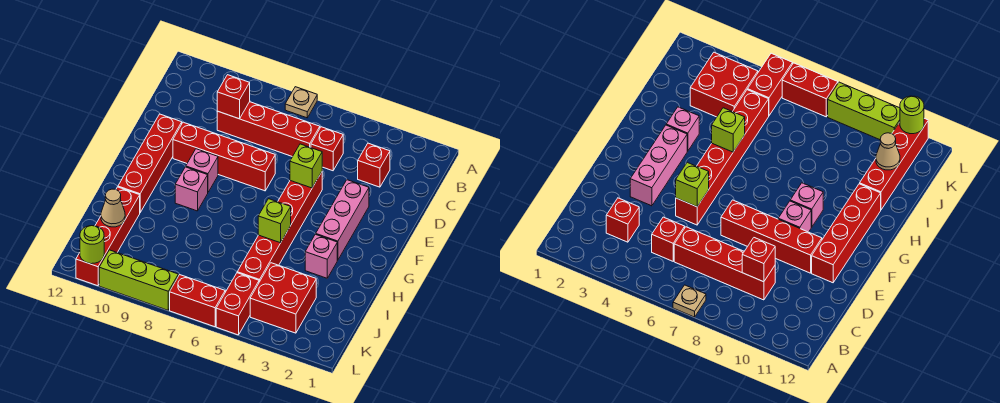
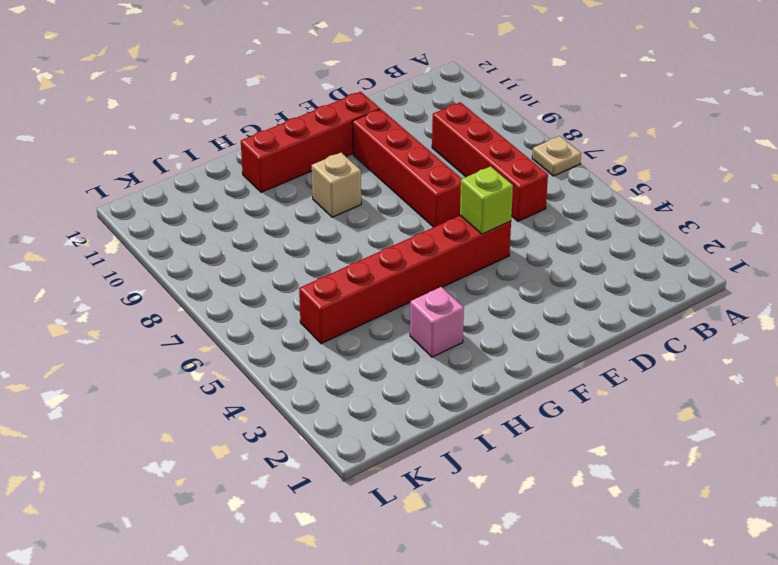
tan 1x1 brick [312,153,361,217] -> pink 1x1 brick [175,167,208,211]
none -> red 1x1 brick [358,143,390,187]
none -> red 1x1 brick [311,127,343,171]
none -> pink 1x3 brick [316,180,369,260]

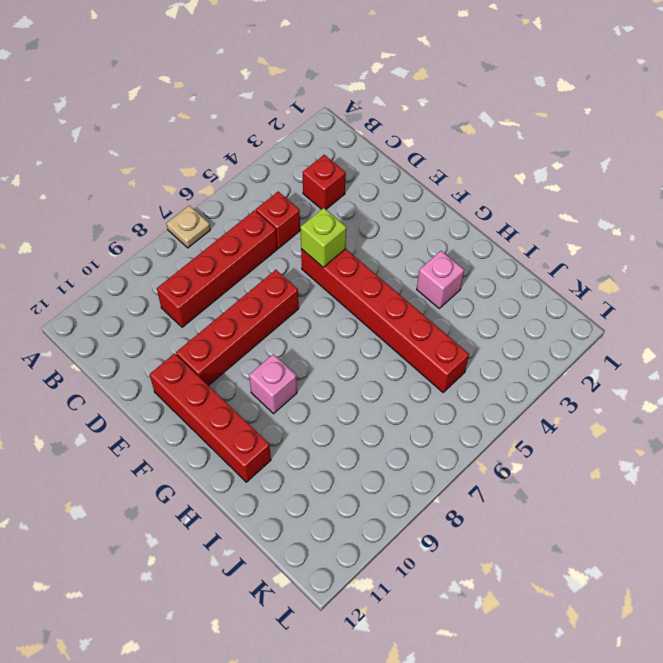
none -> pink 1x3 brick [316,180,369,260]
none -> pink 1x1 brick [186,149,218,192]
none -> red 1x4 brick [76,187,140,286]

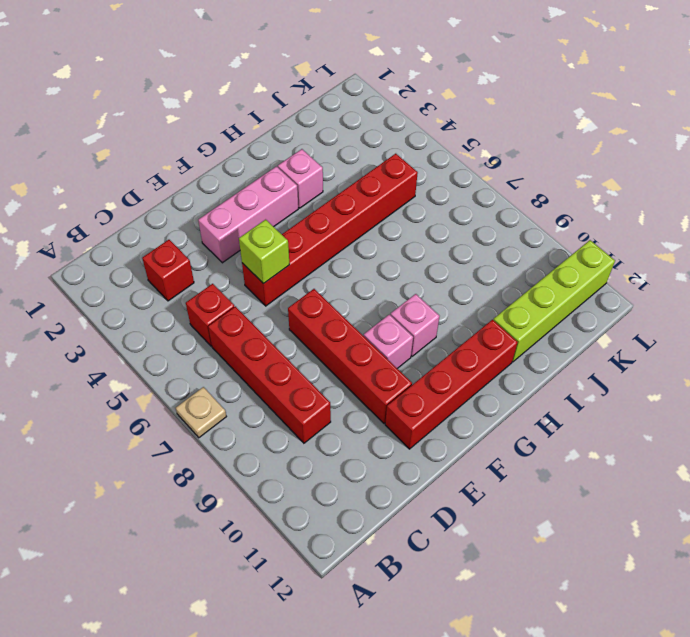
lime 1x4 brick [494,240,615,362] -> red 1x4 brick [76,187,140,286]
none -> red 2x2 brick [250,263,316,333]
none -> red 1x2 brick [216,273,259,335]
none -> red 1x2 brick [170,275,225,327]

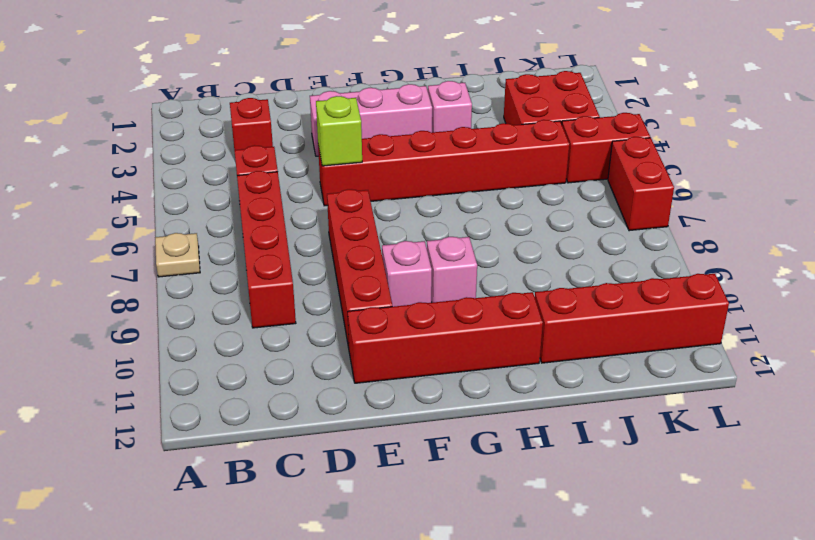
none -> lime 1x3 brick [99,250,178,310]
none -> red 1x1 brick [217,75,250,119]
none -> lime 1x1 brick [258,199,291,243]

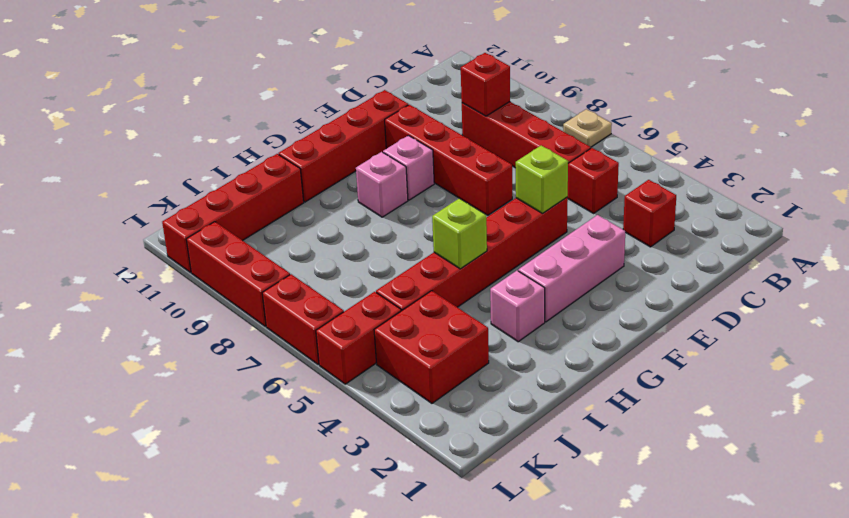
red 1x3 brick [186,222,290,326] -> lime 1x3 brick [99,250,178,310]
none -> tan 1x1 cone [101,189,125,227]
none -> lime 1x1 round brick [80,226,104,264]

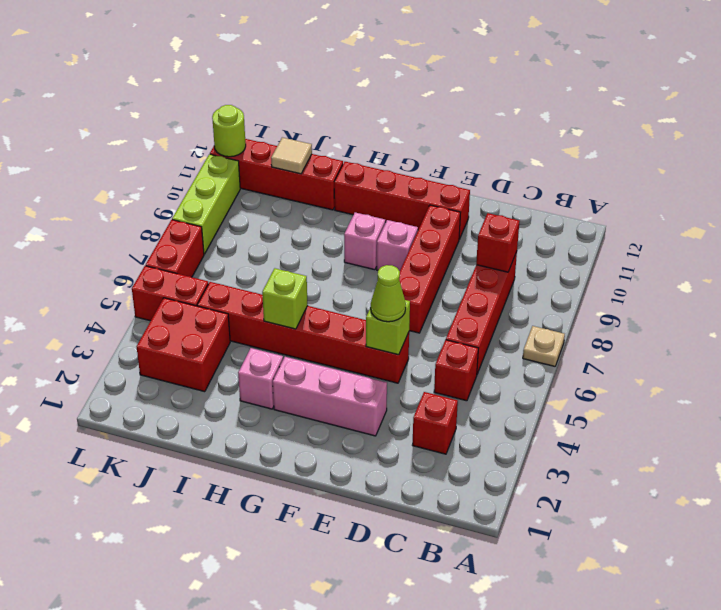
lime 1x1 cone [371,265,406,322] -> none
tan 1x1 tile [271,137,312,174] -> tan 1x1 cone [101,189,125,227]

